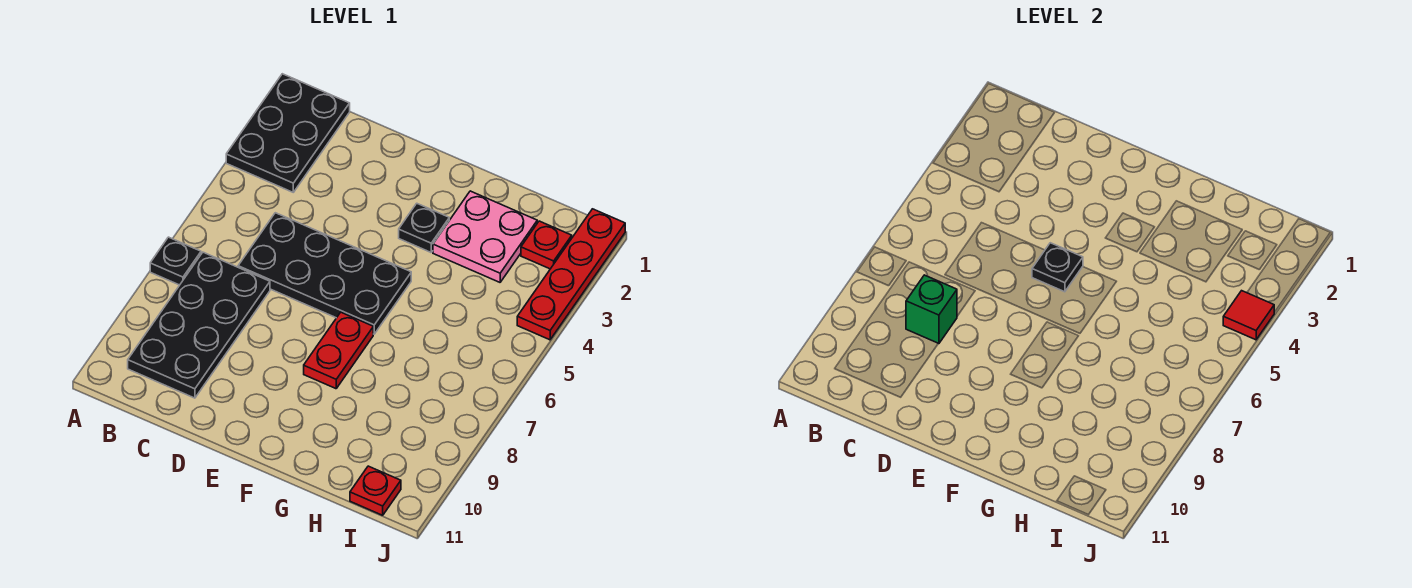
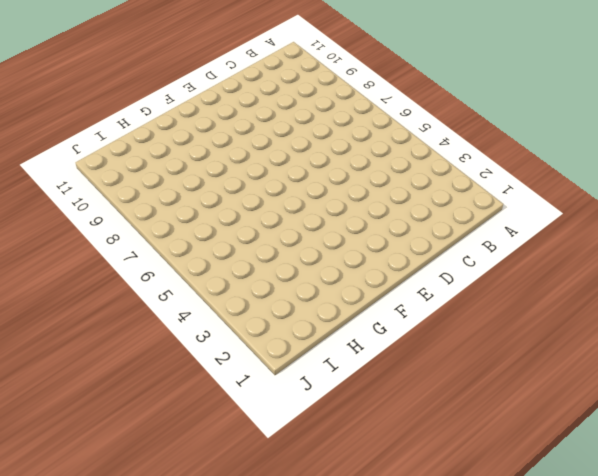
none -> black 2x3 plate [226,74,350,192]
none -> black 1x1 plate [150,237,201,285]
none -> black 2x4 plate [128,252,270,398]

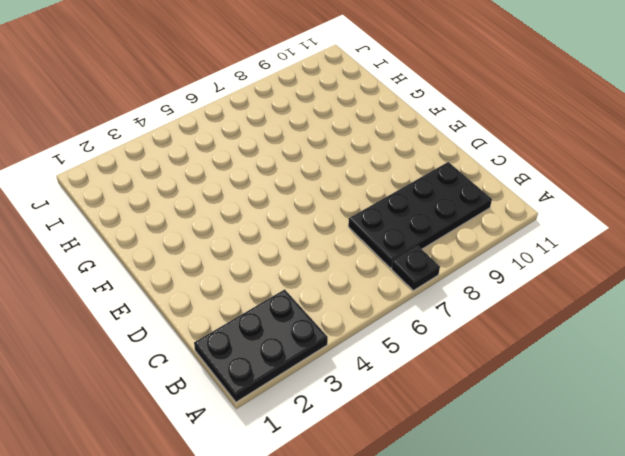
none -> black 2x4 plate [238,213,411,334]
none -> black 1x1 plate [399,203,449,252]
none -> red 1x2 plate [304,312,373,389]

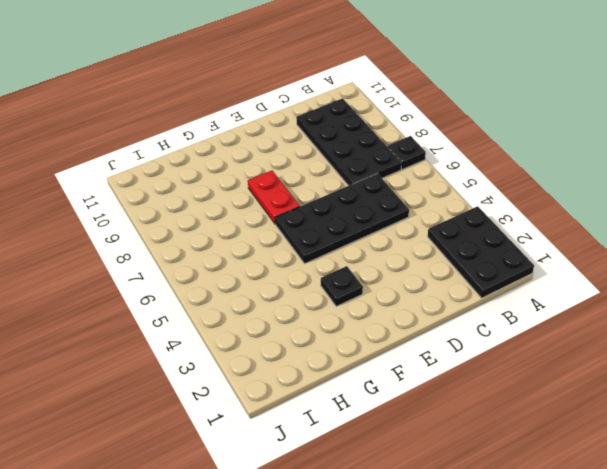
none -> pink 2x2 plate [433,191,537,282]
none -> red 1x1 plate [521,221,572,269]
none -> red 1x1 plate [350,466,401,515]

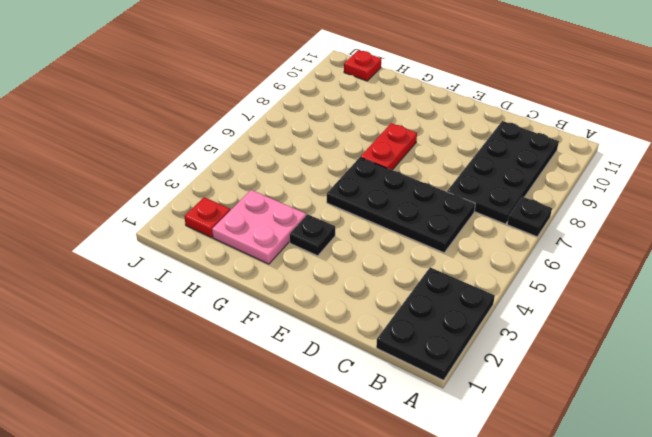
none -> red 1x4 plate [517,209,625,340]
none -> green 1x1 brick [906,275,957,344]
none -> black 1x1 plate [1032,243,1083,292]

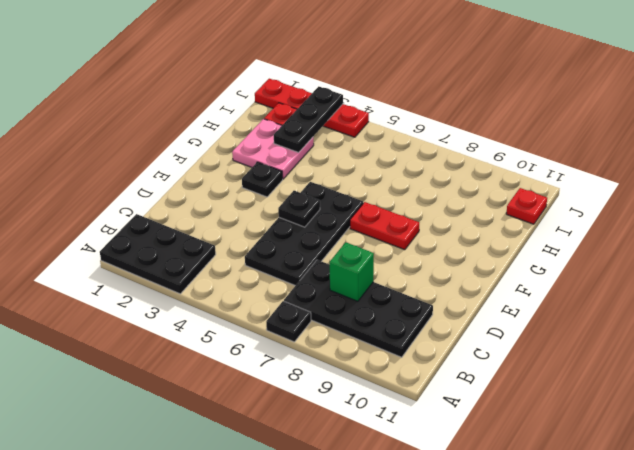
black 1x3 plate [274,87,343,153] -> none
none -> red 1x1 tile [1223,291,1274,340]

